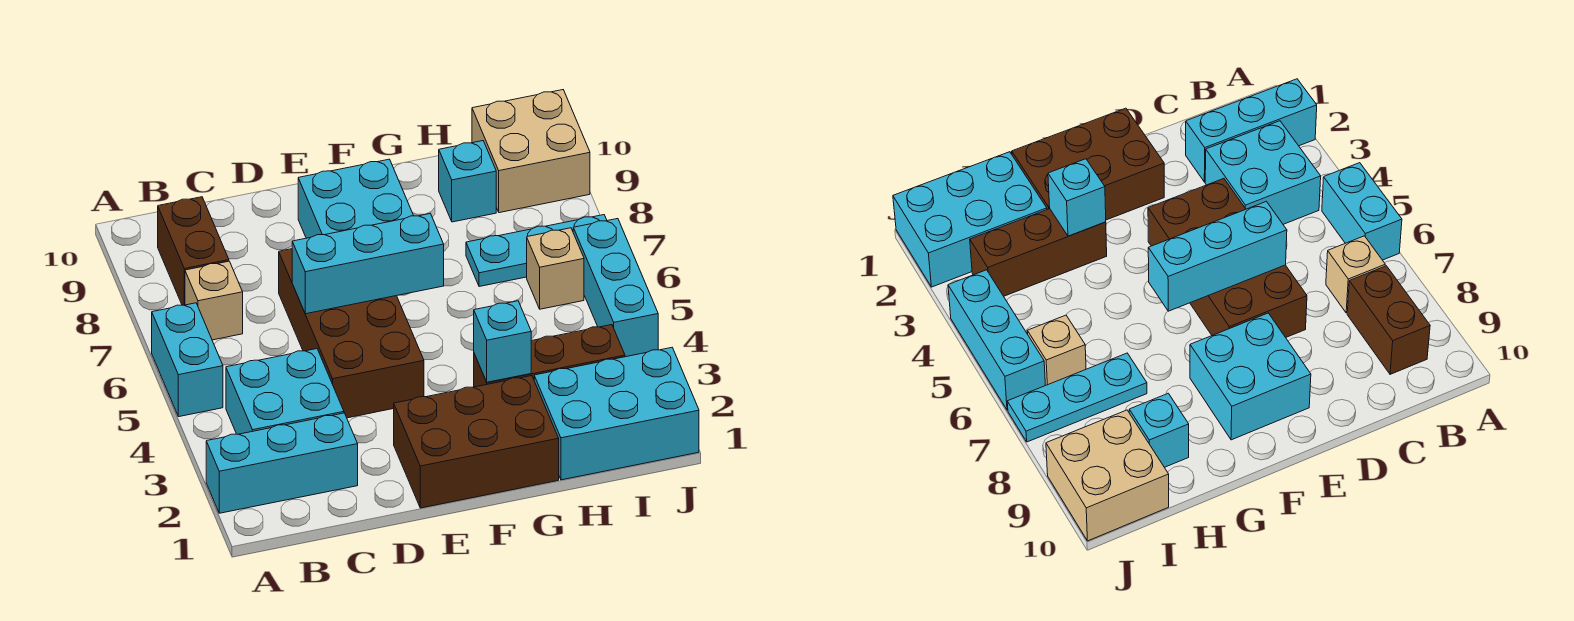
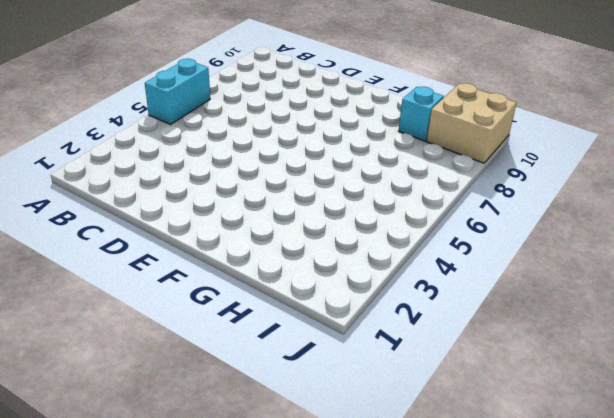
none -> cyan 1x3 brick [206,413,358,513]
none -> cyan 2x2 brick [226,349,344,434]
none -> tan 1x1 brick [185,261,243,340]

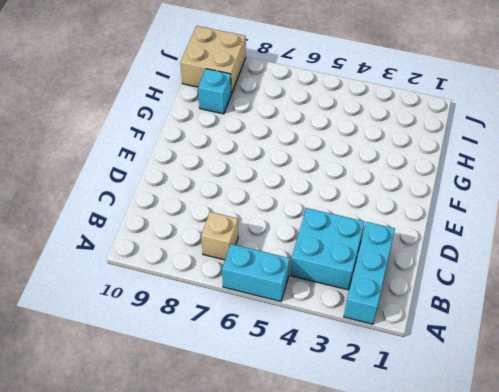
none -> brown 1x2 brick [158,197,229,305]
none -> brown 2x4 brick [279,249,424,418]
none -> brown 2x3 brick [394,376,559,508]

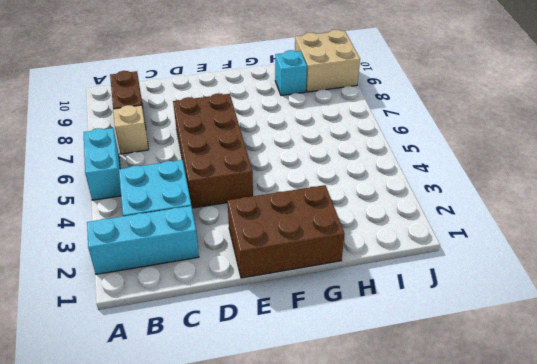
none -> cyan 2x2 brick [298,159,414,238]
none -> brown 1x3 brick [474,325,625,387]
none -> cyan 2x3 brick [534,348,699,480]

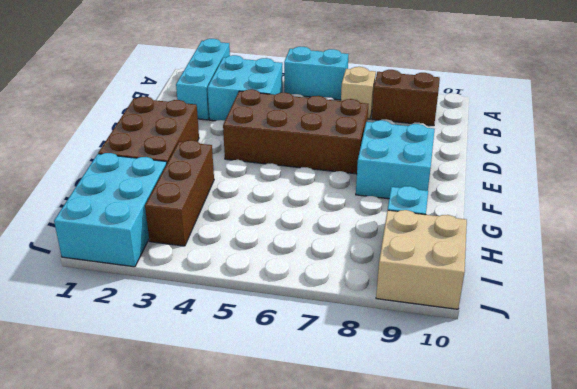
none -> cyan 1x3 plate [466,215,607,287]
none -> tan 1x1 brick [527,228,584,309]
none -> cyan 1x3 brick [573,219,658,357]

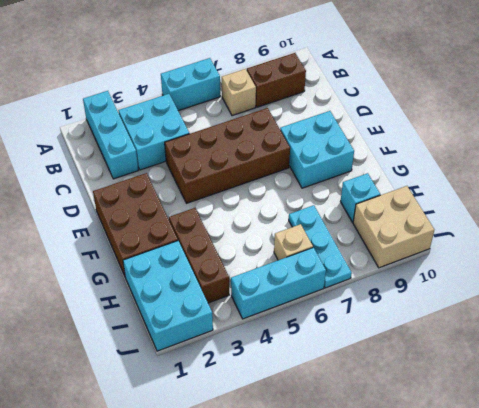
none -> cyan 1x3 brick [292,214,444,314]
none -> cyan 1x1 brick [474,301,531,382]

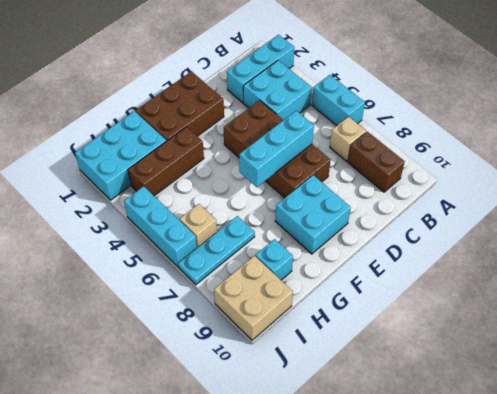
none -> cyan 1x1 brick [474,301,531,382]

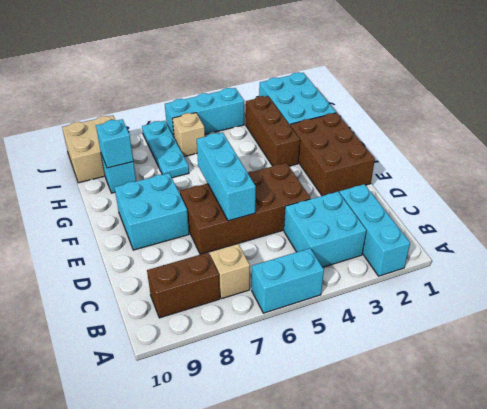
cyan 1x1 brick [96,119,133,168] -> cyan 1x1 brick moved to [474,301,531,382]

